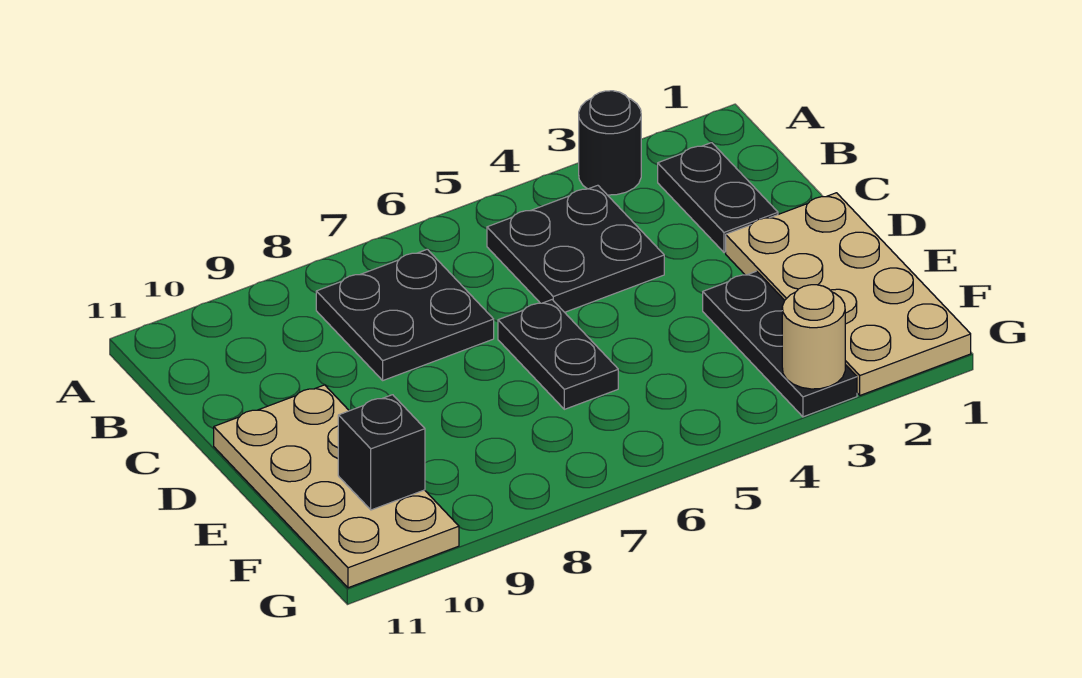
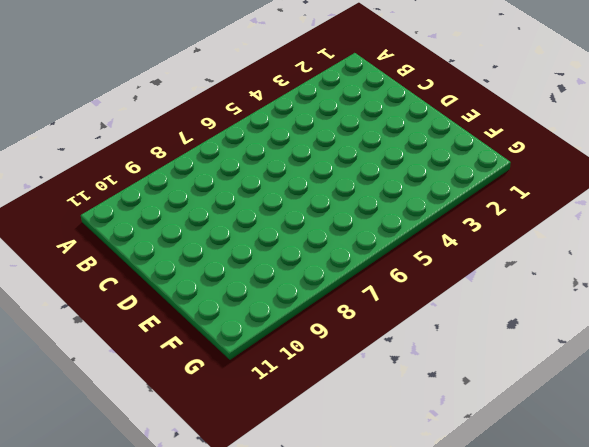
none -> black 1x1 round brick [579,91,641,195]
none -> black 1x2 plate [658,143,778,252]

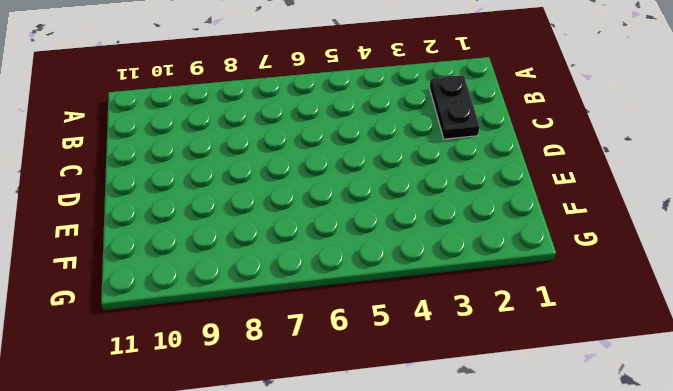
none -> black 1x1 round brick [579,91,641,195]
none -> black 2x2 plate [487,185,664,312]

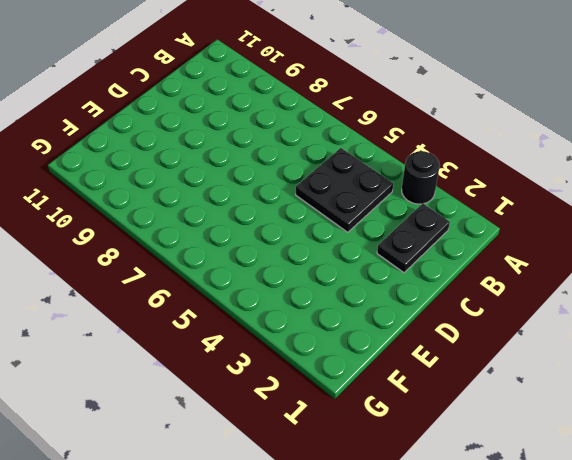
none -> black 2x2 plate [316,249,494,380]
none -> tan 2x4 plate [726,193,971,395]

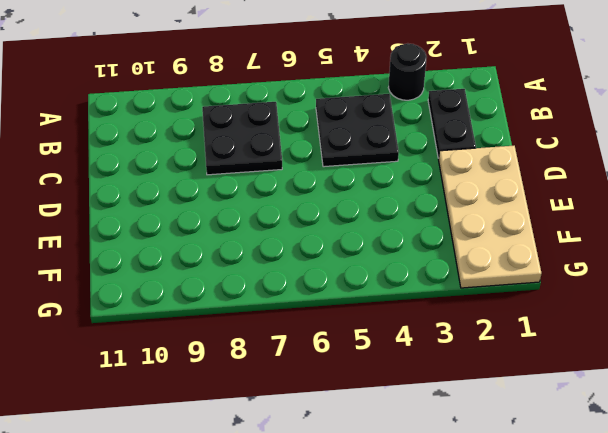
none -> black 1x2 plate [498,300,618,409]
none -> tan 2x4 plate [214,385,459,588]

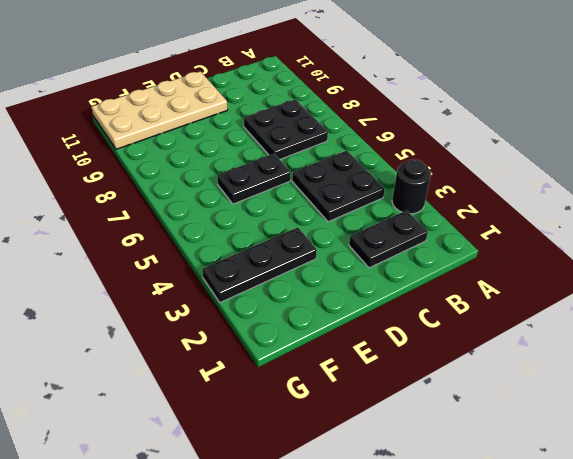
none -> tan 2x4 plate [726,193,971,395]
none -> black 1x1 brick [338,395,425,510]

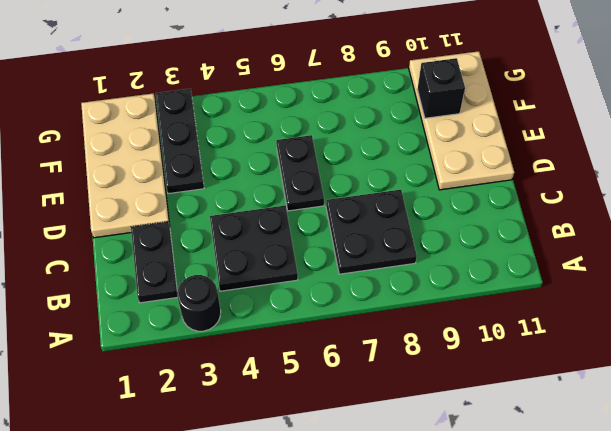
none -> tan 1x1 round brick [782,285,845,389]

